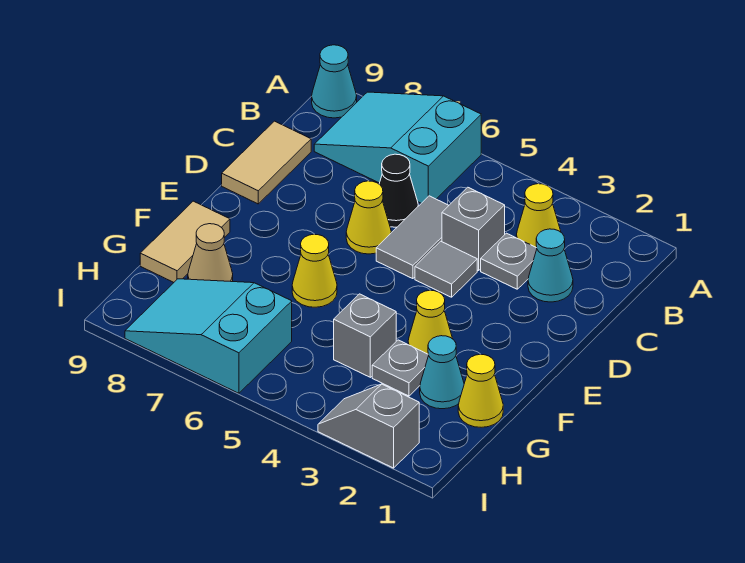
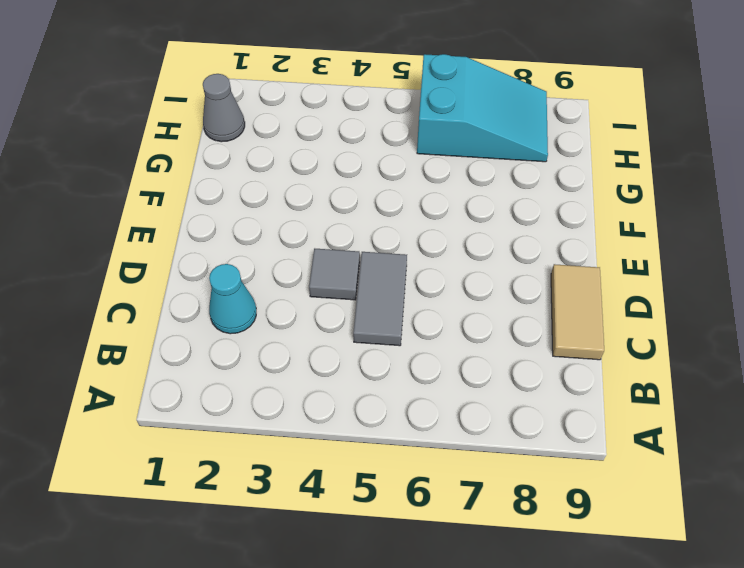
grey 1x1 cone [203,74,245,142] -> none
none -> cyan 2x3 slope [314,92,481,203]
none -> cyan 1x1 cone [312,45,357,118]
none -> yellow 1x1 cone [516,184,561,248]

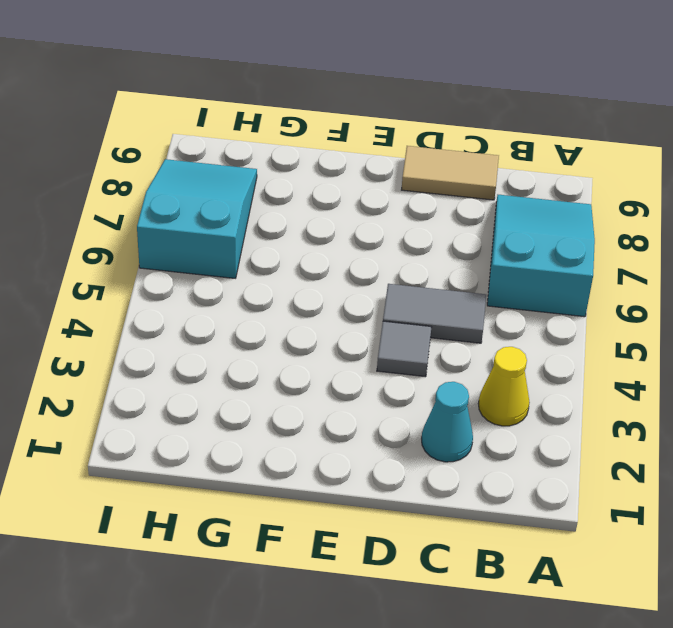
none -> cyan 1x1 cone [312,45,357,118]
none -> grey 1x1 plate [481,233,537,289]
none -> grey 1x1 brick [442,187,505,271]

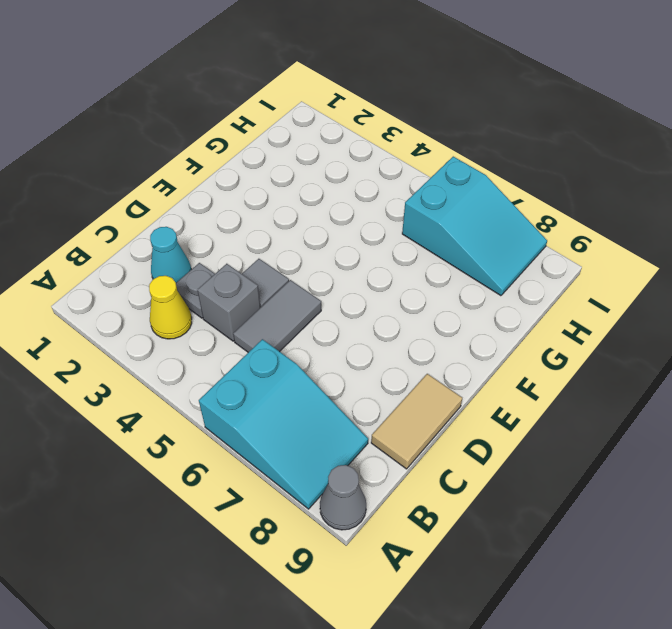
grey 1x1 cone [320,465,366,530] -> cyan 1x1 cone [312,45,357,118]
none -> black 1x1 cone [379,154,418,227]
none -> yellow 1x1 cone [346,181,391,254]
none -> yellow 1x1 cone [408,290,453,354]

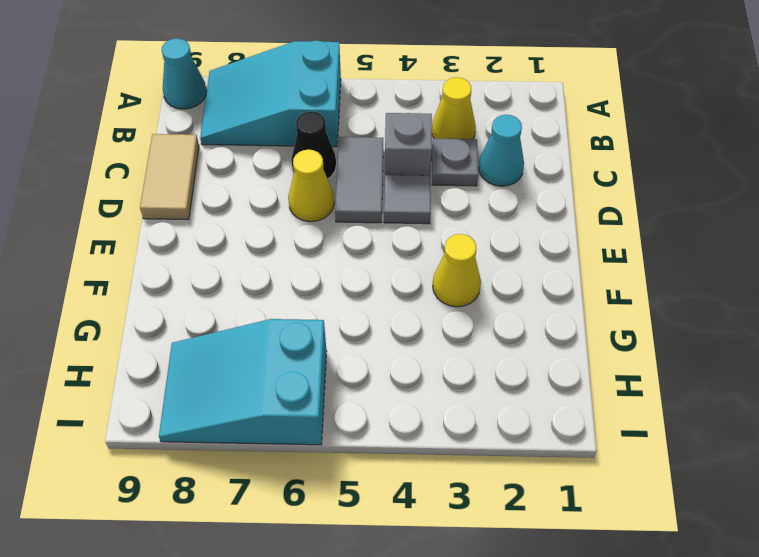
none -> yellow 1x1 cone [292,234,337,307]
none -> tan 1x2 tile [140,201,230,282]
none -> yellow 1x1 cone [458,354,503,427]

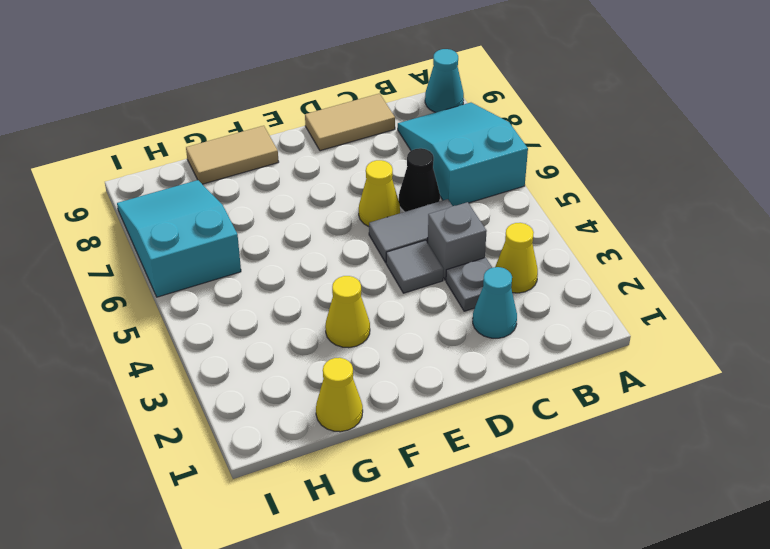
none -> yellow 1x1 cone [292,234,337,307]
none -> cyan 1x1 cone [420,336,464,409]
none -> grey 1x1 plate [372,340,429,396]

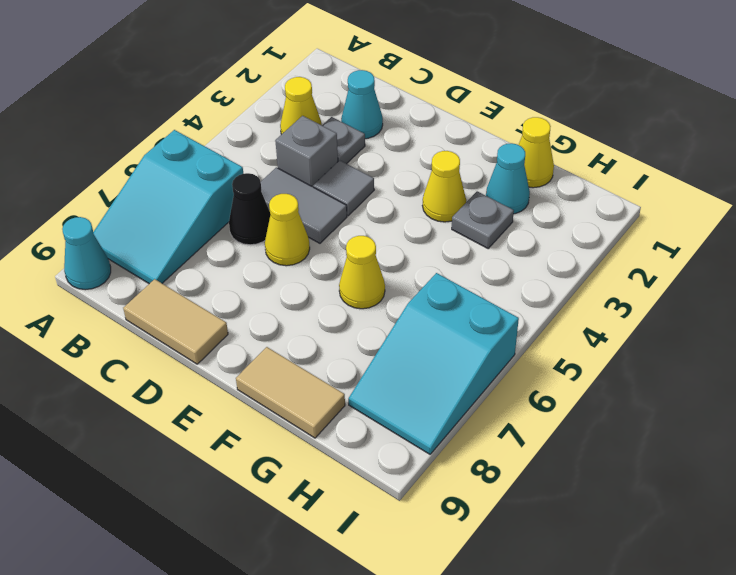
none -> grey 1x1 brick [334,294,396,377]
none -> tan 1x1 cone [188,224,233,282]
none -> grey 1x2 slope [318,384,419,468]

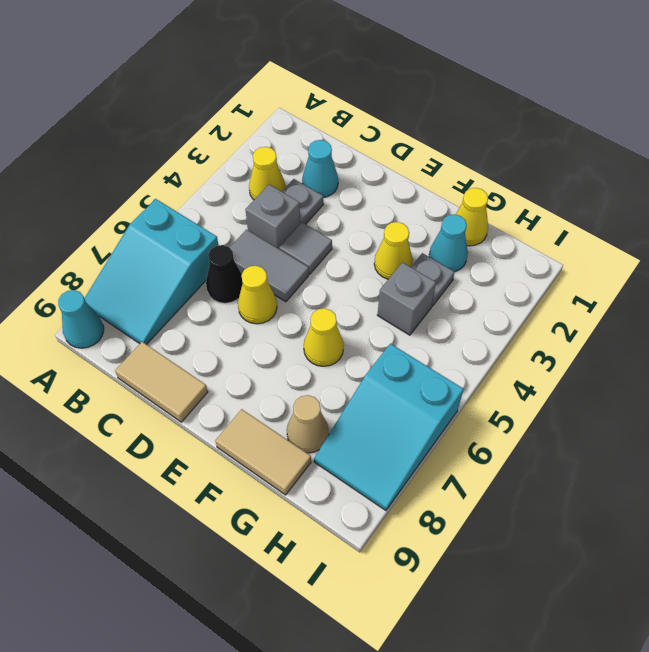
none -> grey 1x2 slope [318,384,419,468]

